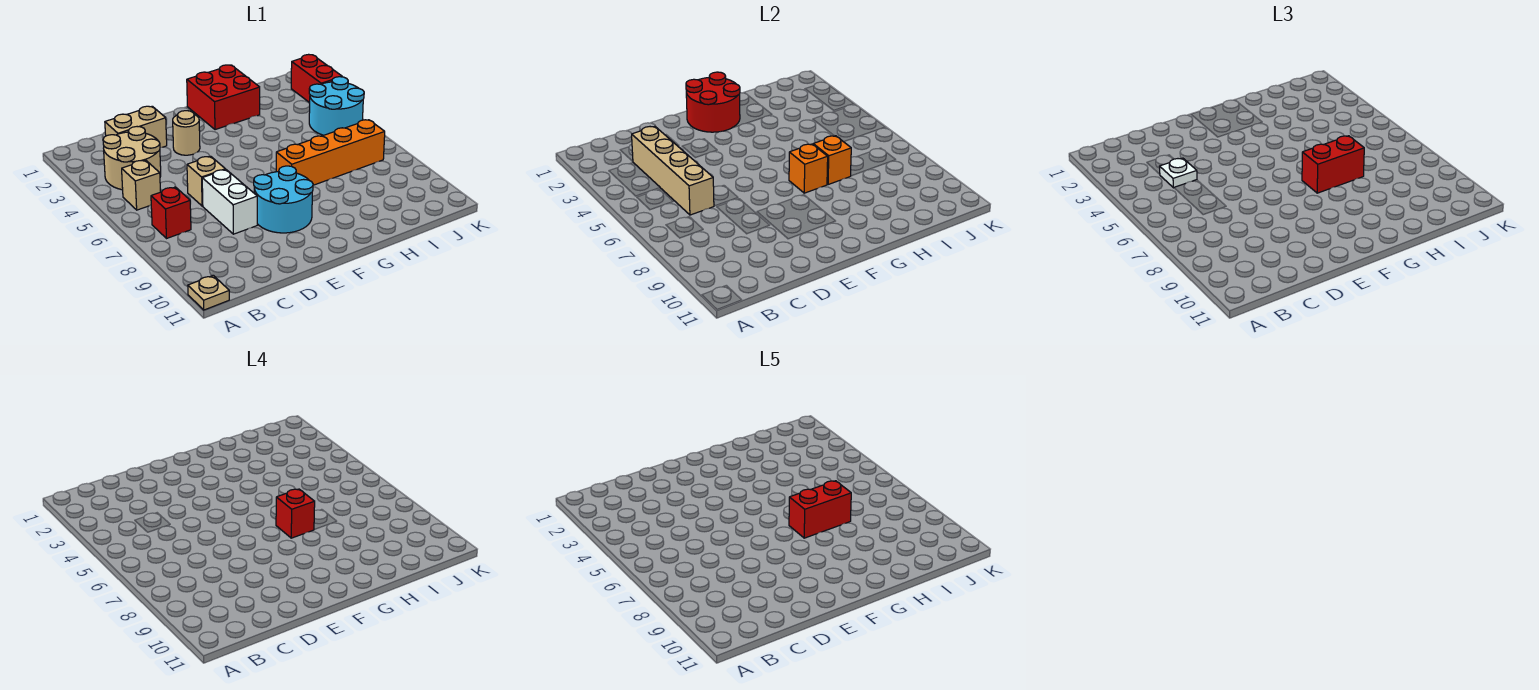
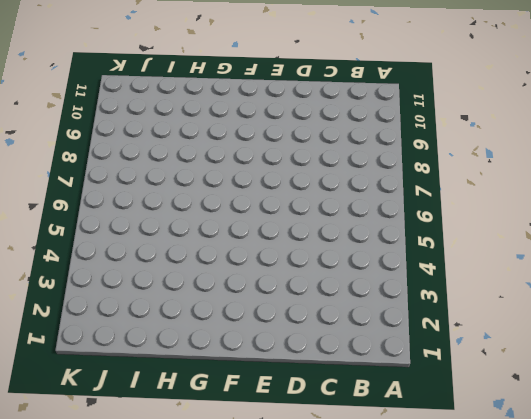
none -> tan 1x1 plate [188,275,229,310]
none -> tan 2x2 round brick [103,127,161,190]
none -> tan 1x1 brick [122,160,160,210]

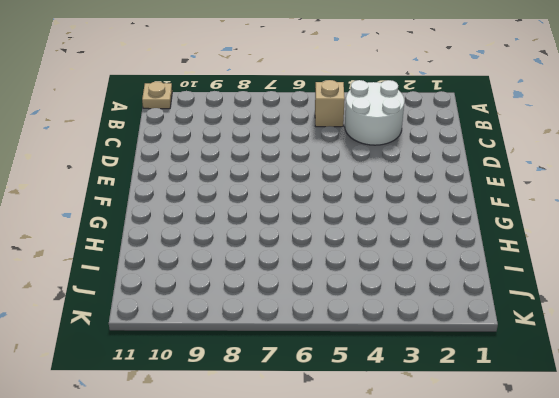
white 2x2 round brick [345,80,404,145] -> tan 2x2 round brick [103,127,161,190]
none -> red 1x1 brick [151,187,191,238]
none -> tan 1x2 brick [105,106,167,147]
none -> tan 1x1 brick [187,156,225,206]

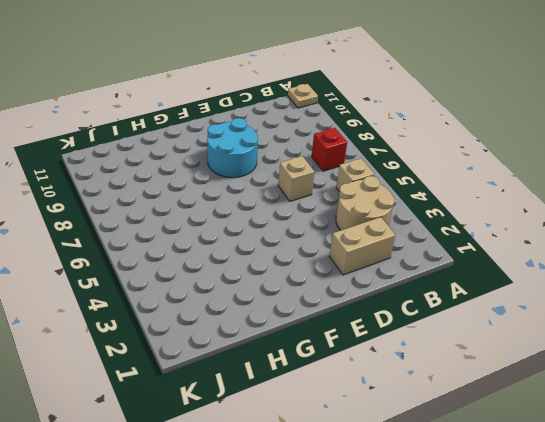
none -> white 1x2 brick [202,170,257,234]
none -> tan 1x1 round brick [173,111,200,155]
none -> red 2x2 brick [187,65,260,130]

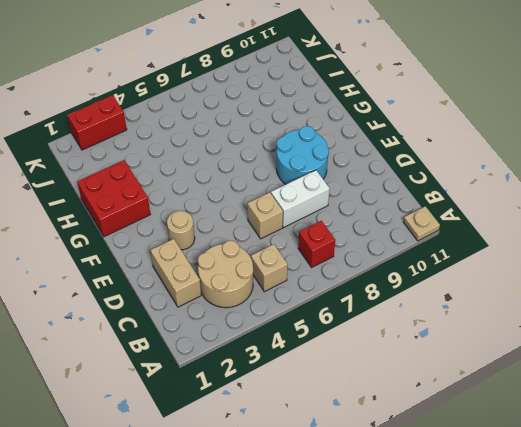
none -> orange 1x4 brick [276,120,385,185]
none -> cyan 2x2 round brick [309,77,364,135]
none -> tan 1x4 brick [632,126,714,215]

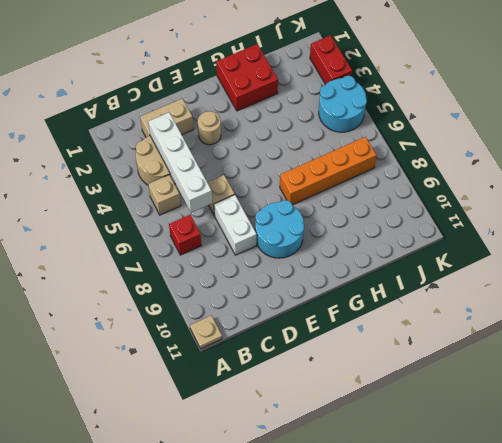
white 1x4 brick [148,113,212,213] -> tan 1x4 brick [632,126,714,215]
none -> red 2x2 round brick [686,72,740,132]
none -> orange 1x1 brick [789,144,828,193]
none -> orange 1x1 brick [813,136,851,185]

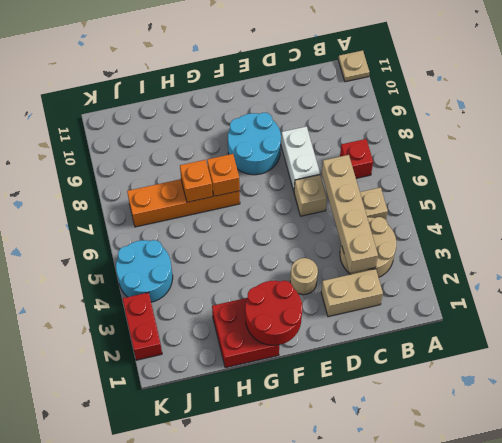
none -> white 1x1 plate [1160,158,1197,188]
none -> red 1x2 brick [1302,136,1364,193]
none -> red 1x1 brick [276,489,315,538]

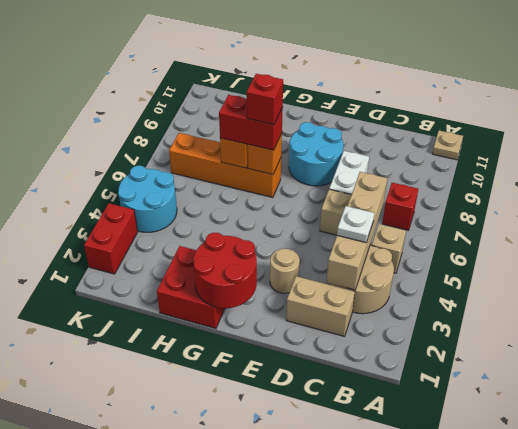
none -> red 1x2 brick [789,481,851,538]

